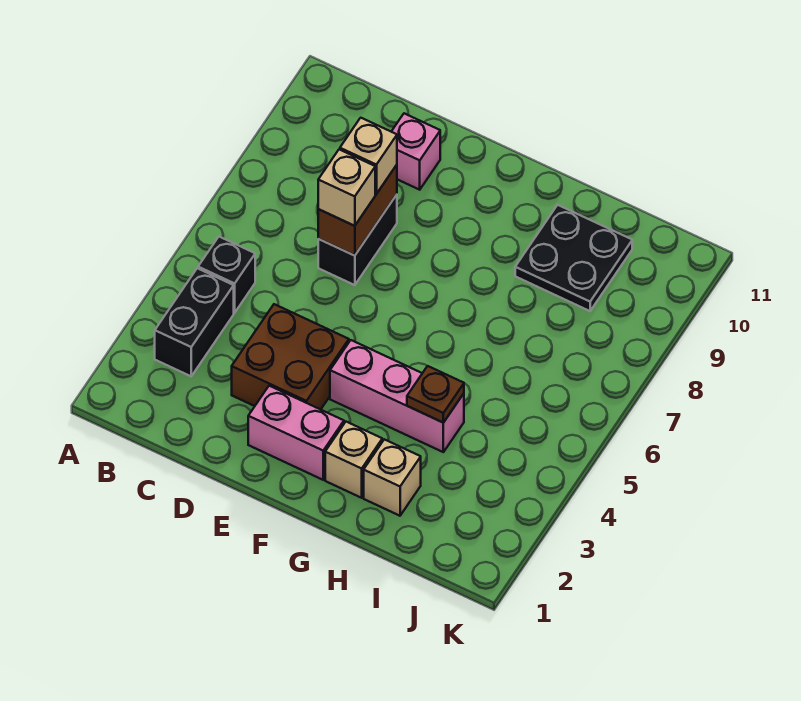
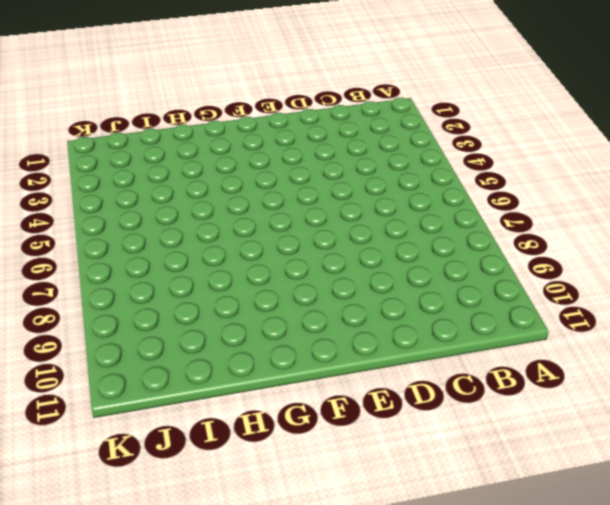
none -> black 1x2 brick [155,268,234,376]
none -> black 1x1 brick [198,237,255,313]
none -> brown 2x2 brick [232,304,349,410]

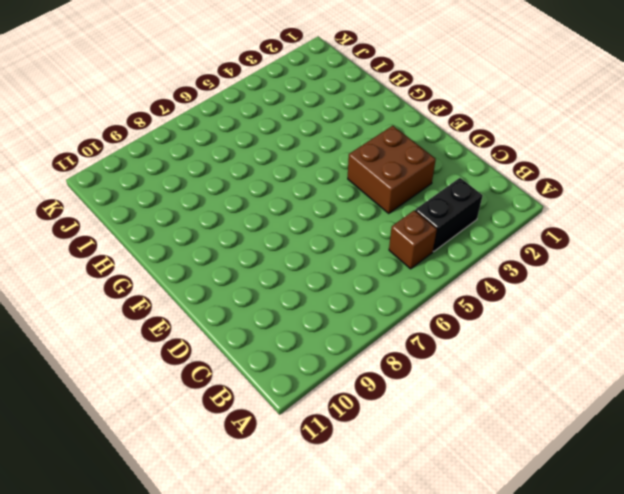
brown 1x1 brick [389,210,437,269] -> black 1x1 brick [198,237,255,313]
none -> black 1x2 brick [318,195,397,285]
none -> pink 1x1 brick [391,113,440,190]
none -> pink 1x2 brick [248,386,344,480]

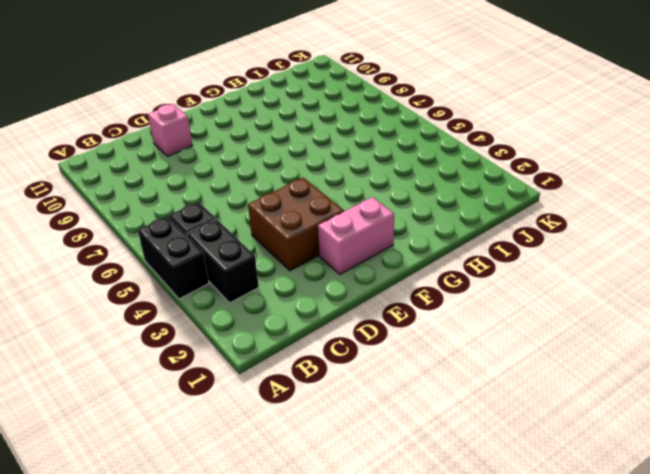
black 1x2 brick [138,216,209,299] -> black 1x2 brick moved to [318,195,397,285]
none -> pink 1x3 brick [330,340,464,452]
none -> tan 1x1 brick [325,422,382,498]
none -> tan 1x1 brick [364,439,421,516]

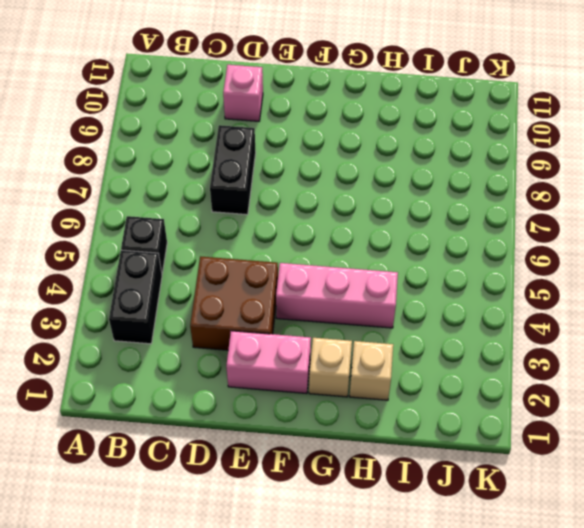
none -> black 2x2 plate [515,205,632,311]
none -> brown 1x2 brick [318,165,397,256]
none -> brown 1x1 plate [407,366,464,423]

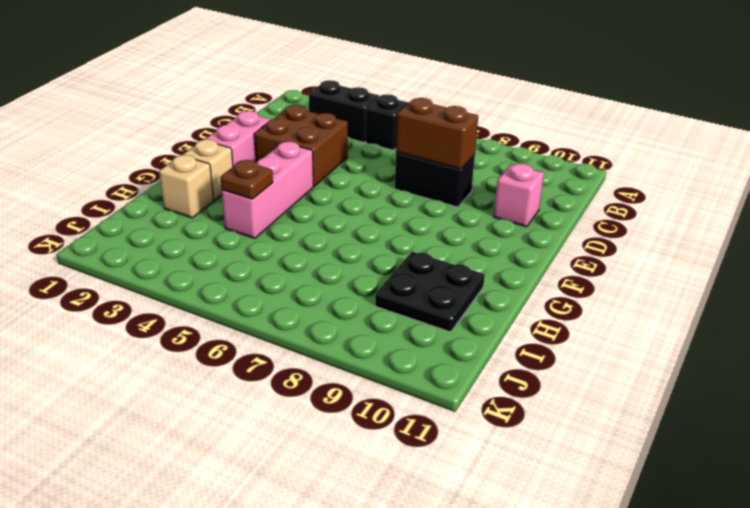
none -> tan 1x1 brick [318,149,375,226]
none -> tan 1x1 brick [340,118,397,194]

